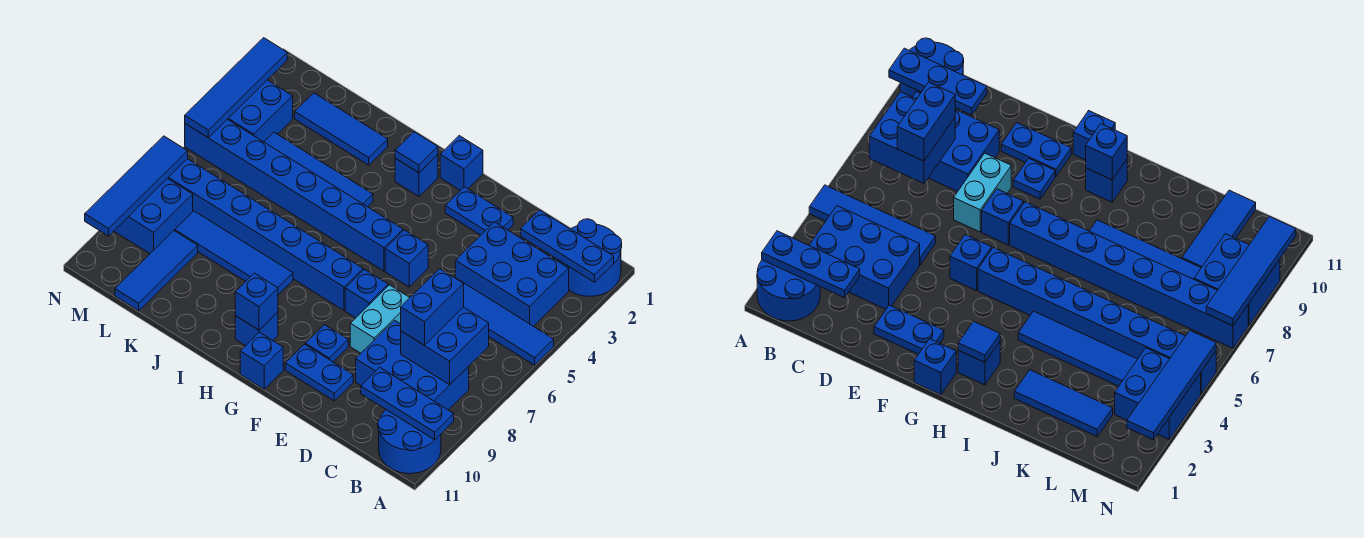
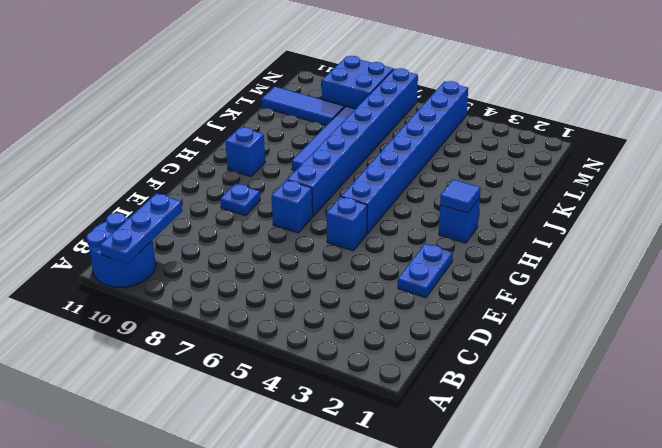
none -> blue 2x2 round brick [558,219,622,296]
none -> blue 1x4 tile [454,277,554,365]
none -> blue 2x3 brick [455,222,569,326]
none -> blue 2x3 brick [356,320,469,410]

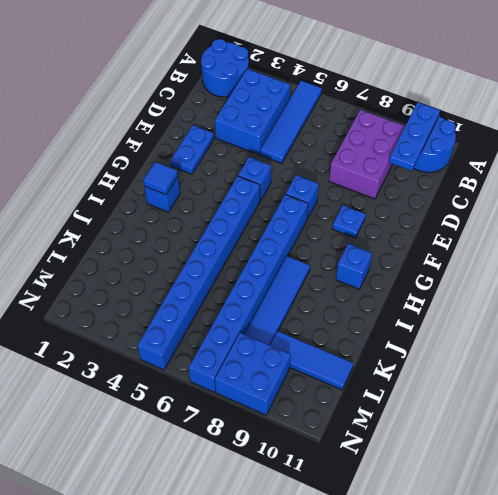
purple 2x3 brick [329,110,405,199] -> blue 2x3 brick [356,320,469,410]
none -> cyan 1x2 brick [350,285,410,353]
none -> blue 1x2 plate [285,344,353,401]
none -> blue 1x1 brick [440,136,483,190]
none -> blue 1x1 brick [240,332,283,389]

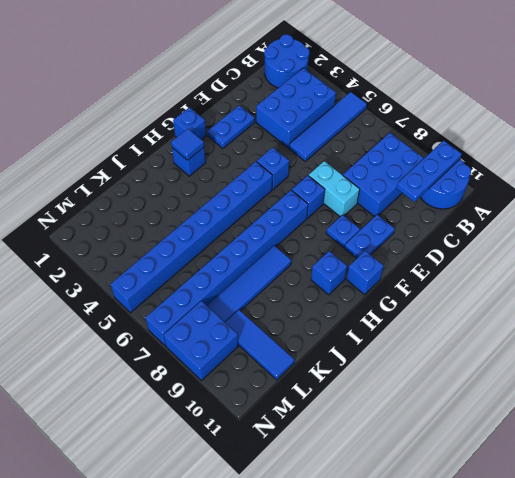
none -> blue 1x4 tile [264,132,373,207]
none -> blue 1x3 tile [295,93,388,165]
none -> blue 2x2 brick [228,80,293,142]
none -> blue 1x3 plate [521,210,614,282]

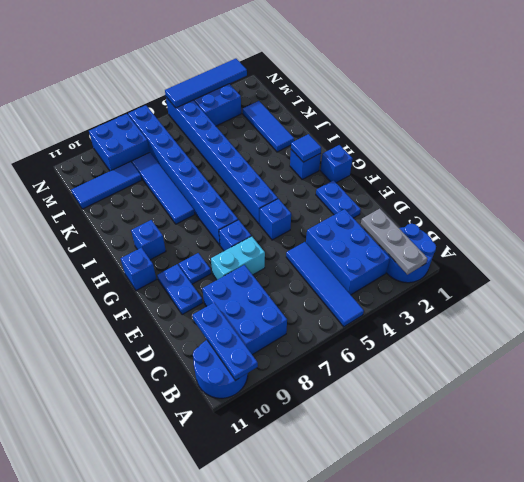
grey 1x3 plate [361,209,427,275] -> blue 1x3 plate [521,210,614,282]
none -> blue 1x4 tile [264,132,373,207]
none -> blue 2x2 brick [401,307,489,385]
none -> blue 1x1 brick [235,273,278,330]
none -> blue 1x4 tile [85,136,188,236]

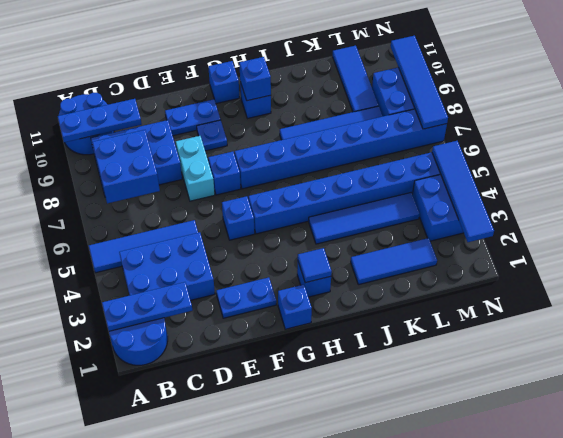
none -> blue 1x2 brick [401,269,464,345]

